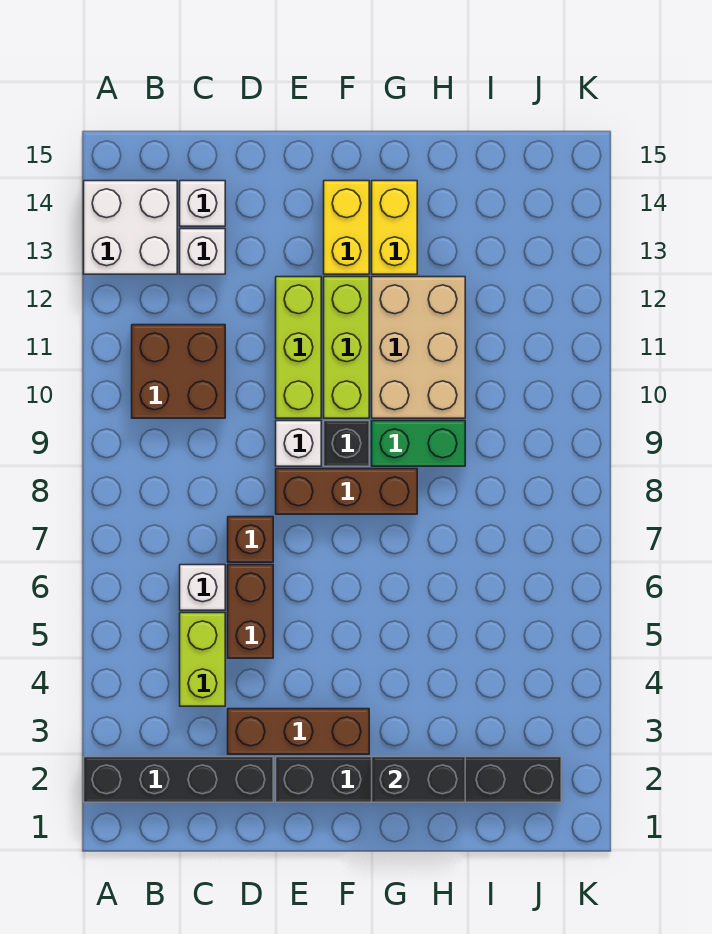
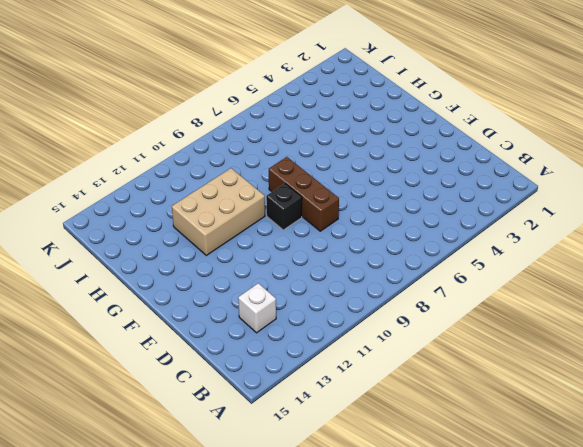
none -> black 1x4 brick [84,757,273,802]
none -> white 2x2 brick [84,181,177,274]
none -> brown 2x2 brick [132,325,225,418]

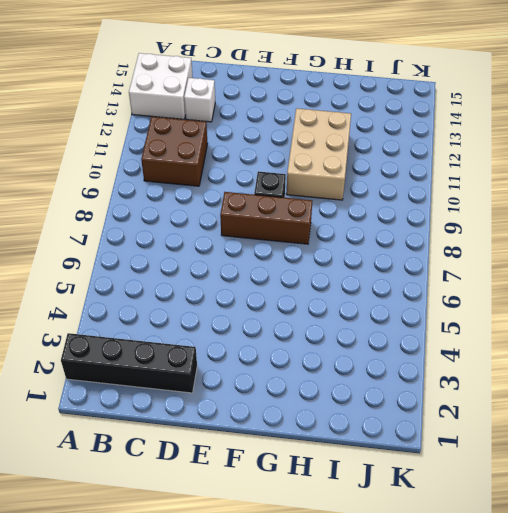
none -> lime 1x2 brick [180,613,225,706]
none -> white 1x1 brick [180,565,225,610]
none -> white 1x1 brick [180,181,225,226]

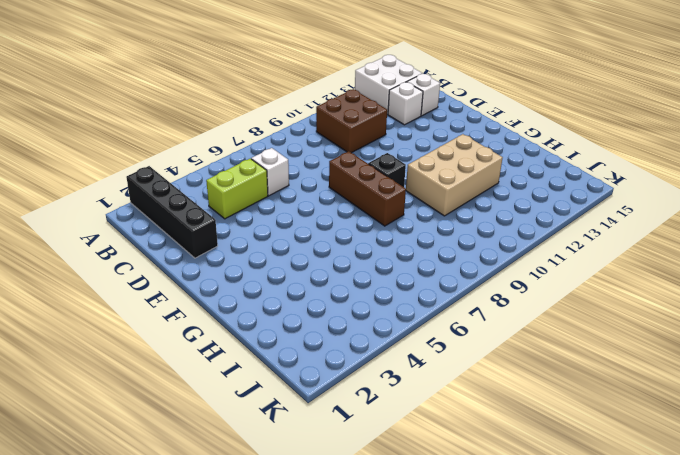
none -> brown 1x3 brick [228,709,369,754]
none -> brown 1x2 brick [228,565,273,658]
none -> brown 1x1 brick [228,517,273,562]

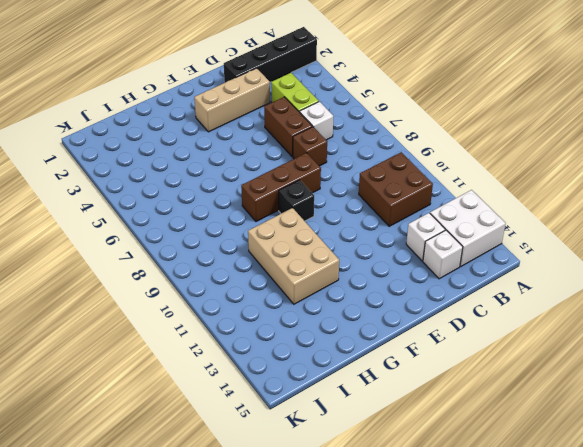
tan 1x3 brick [194,68,270,132] -> brown 1x3 brick [228,709,369,754]
none -> black 1x6 brick [276,757,561,802]
none -> white 1x1 brick [276,421,321,466]
none -> lime 1x3 brick [276,277,321,418]

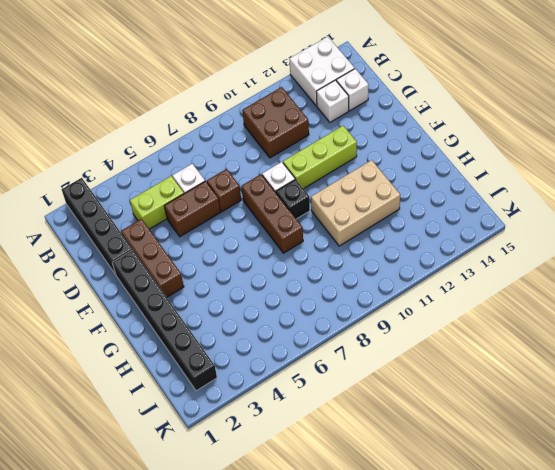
none -> lime 1x3 brick [324,277,369,418]
none -> yellow 1x2 brick [324,181,369,274]
none -> green 1x2 brick [372,421,465,466]

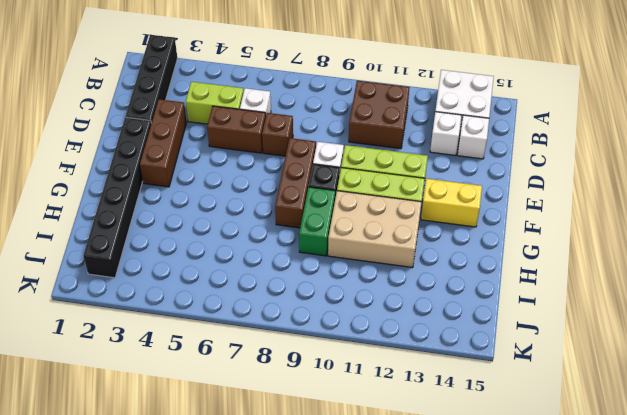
none -> yellow 1x2 brick [372,181,417,274]
none -> black 1x2 brick [372,757,465,802]

